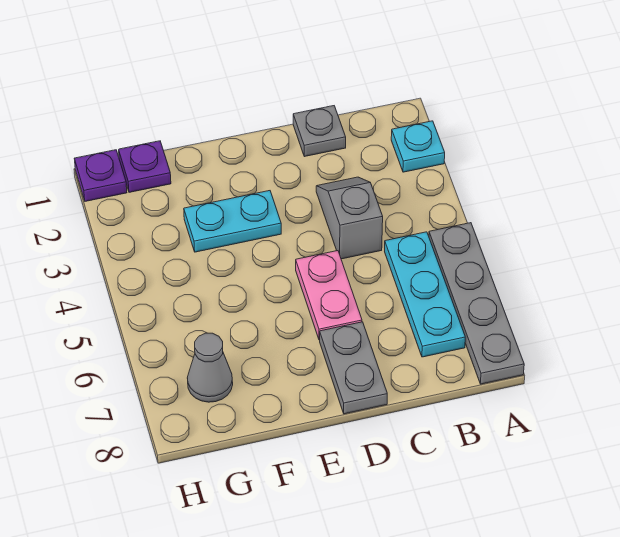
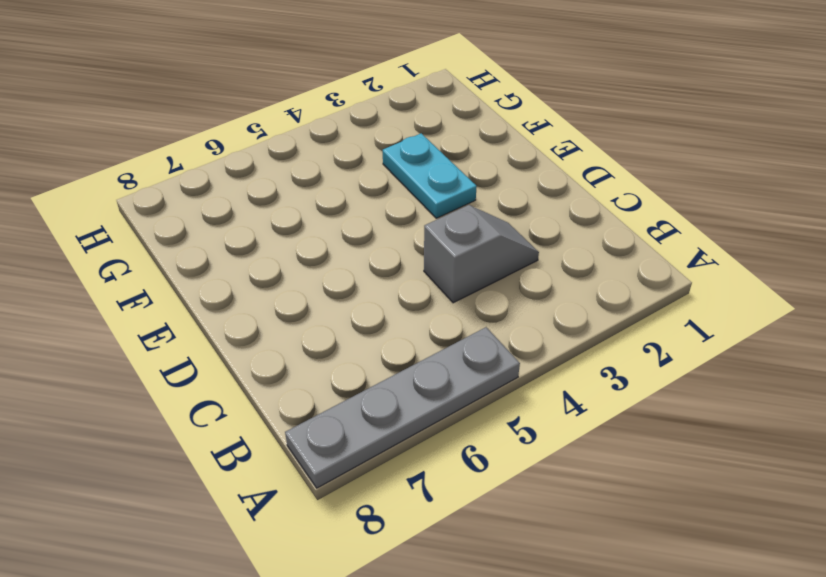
none -> cyan 1x1 plate [391,121,445,172]
none -> cyan 1x3 plate [385,232,465,357]

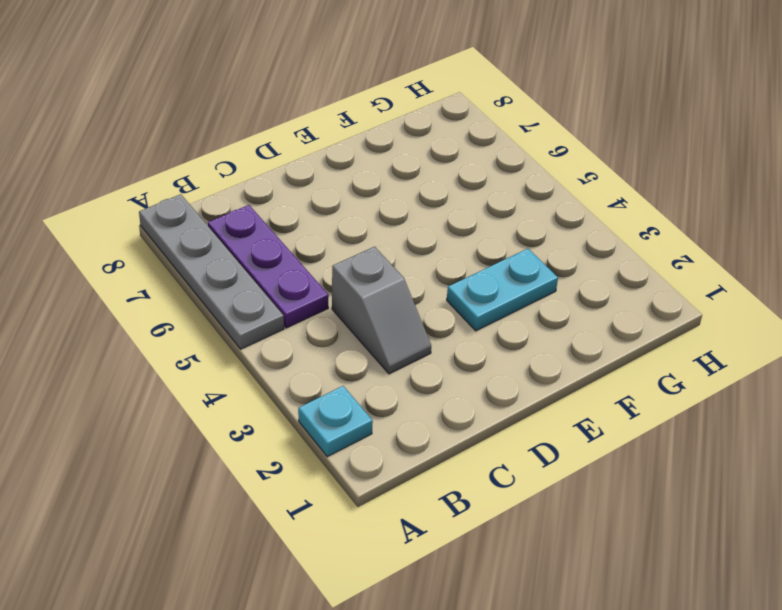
purple 1x3 plate [208,205,329,328] -> cyan 1x3 plate [385,232,465,357]
none -> grey 1x1 plate [293,106,346,157]
none -> pink 1x2 plate [296,251,362,340]

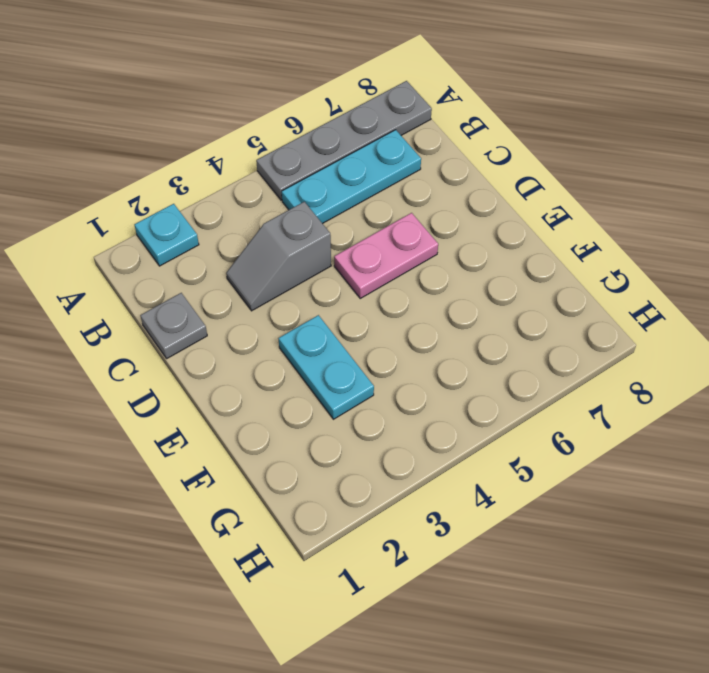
none -> grey 1x2 plate [320,322,387,414]
none -> purple 1x1 plate [119,141,171,192]

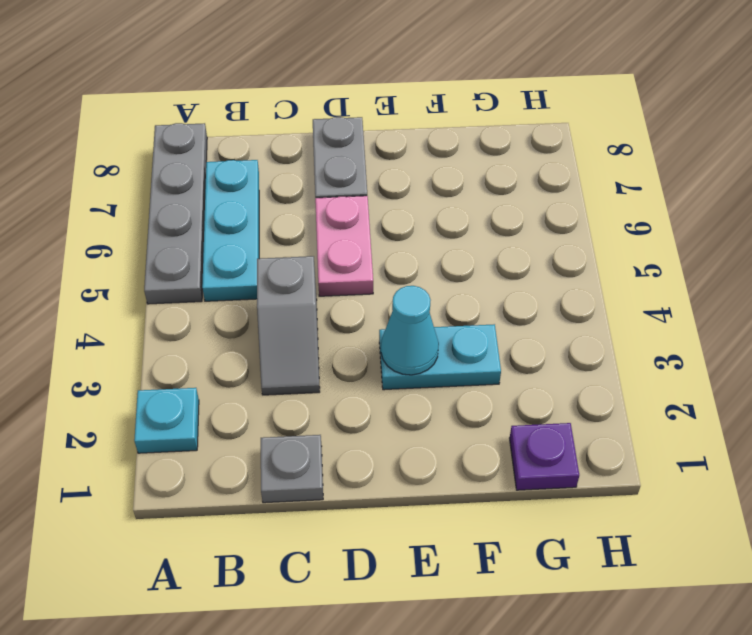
cyan 1x1 cone [381,286,439,375] -> none
none -> grey 1x1 cone [187,333,233,402]
none -> purple 1x1 plate [74,150,127,201]

